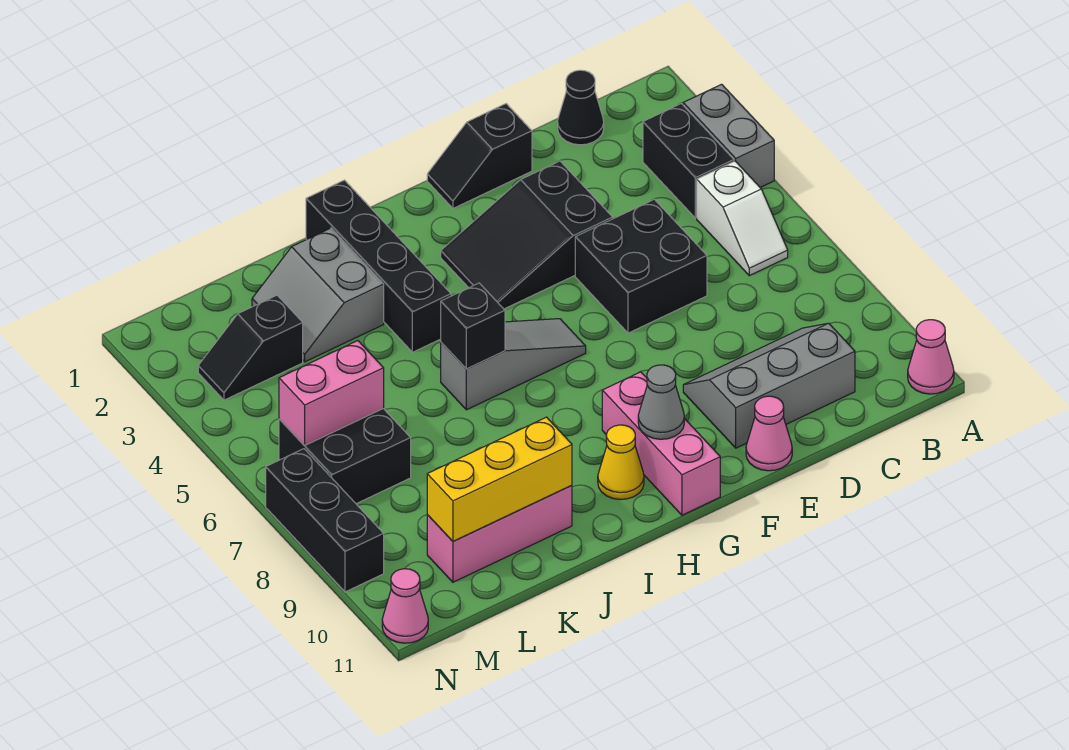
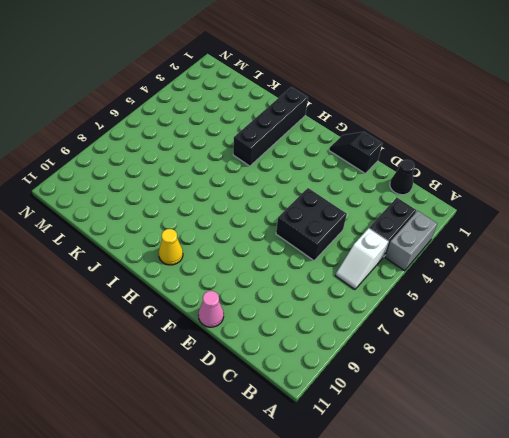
none -> pink 1x1 cone [908,320,954,394]
none -> grey 2x3 slope [683,323,855,448]
none -> black 2x3 slope [441,161,613,309]

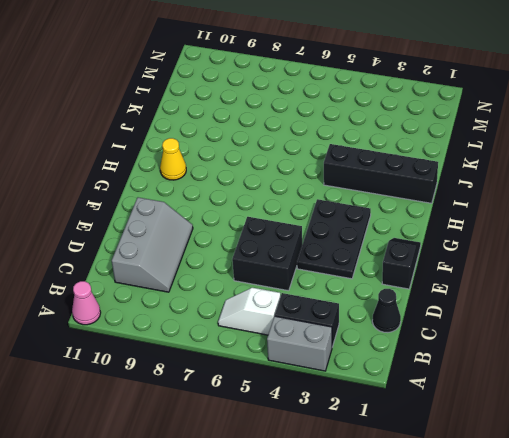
black 2x3 plate [297,199,371,279] -> black 2x3 slope [441,161,613,309]
none -> pink 1x1 cone [746,396,792,471]
none -> grey 1x3 slope [441,319,586,410]
none -> pink 1x3 brick [602,372,720,515]

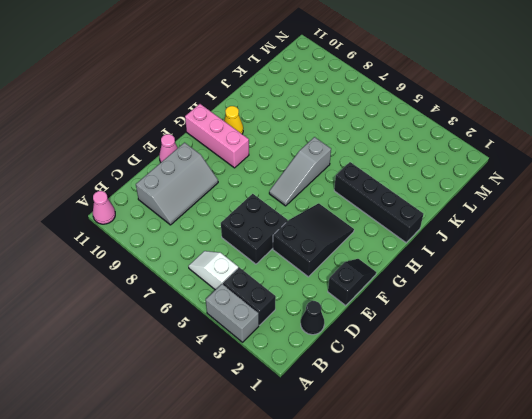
none -> grey 2x2 slope [252,228,384,362]
none -> pink 1x3 brick [427,486,572,582]
none -> black 1x2 slope [198,295,303,400]

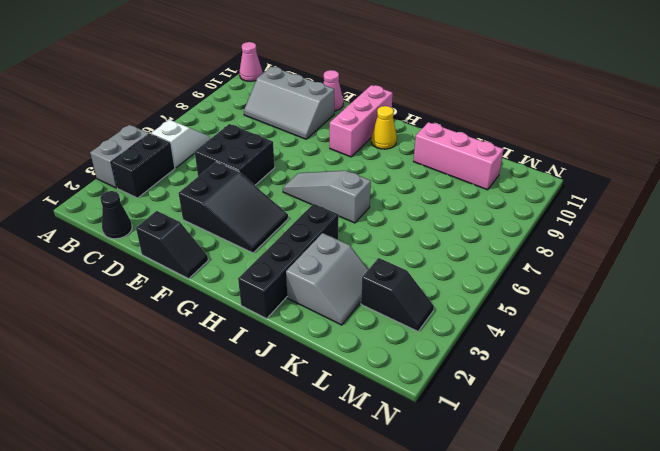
none -> black 2x2 brick [279,409,411,504]
none -> black 1x3 brick [266,449,384,592]
none -> pink 1x1 cone [382,569,428,643]

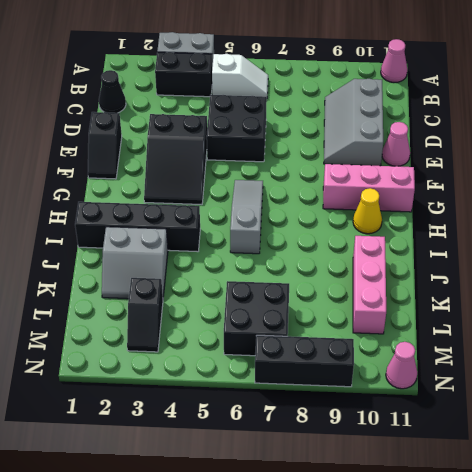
none -> grey 1x1 cone [638,365,684,439]
none -> black 1x1 brick [441,283,505,369]
none -> yellow 1x3 brick [427,417,572,541]

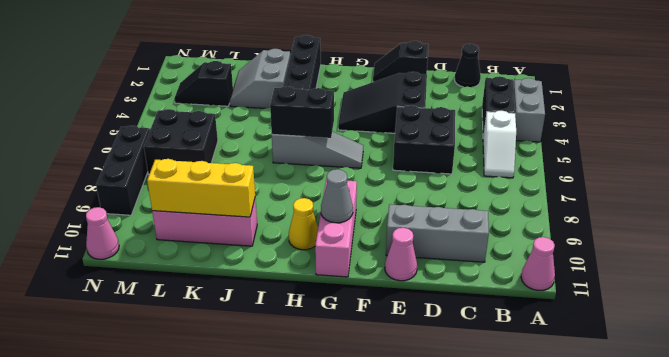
black 1x2 brick [270,86,334,138] -> black 1x1 brick [441,283,505,369]
none -> pink 1x2 brick [279,341,384,445]

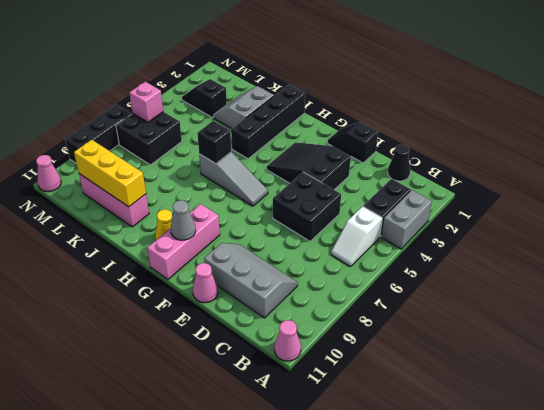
pink 1x1 brick [129,82,163,122] -> pink 1x2 brick [279,341,384,445]

